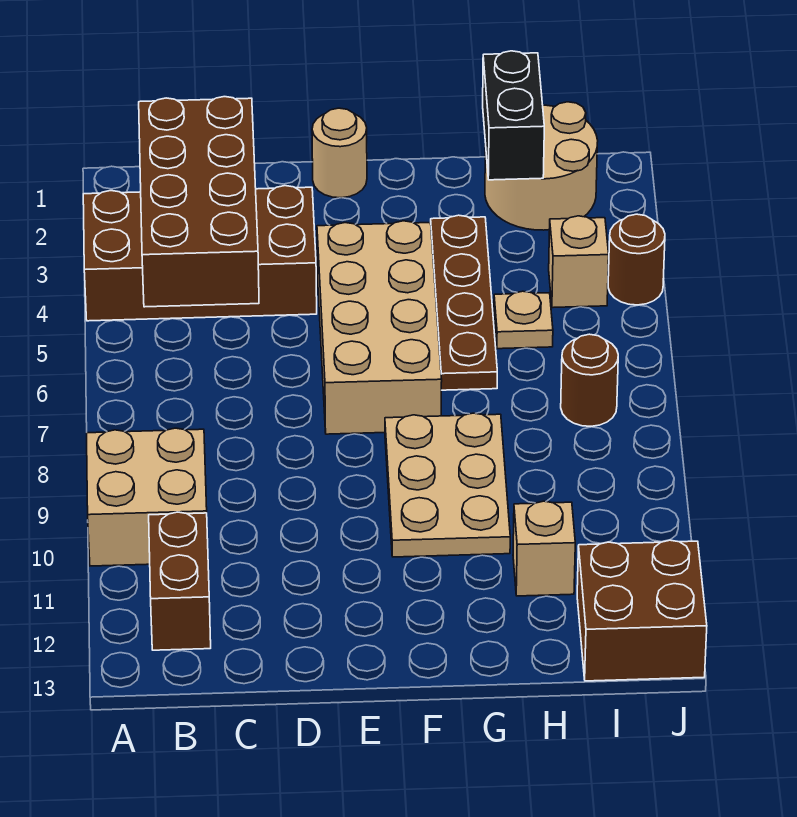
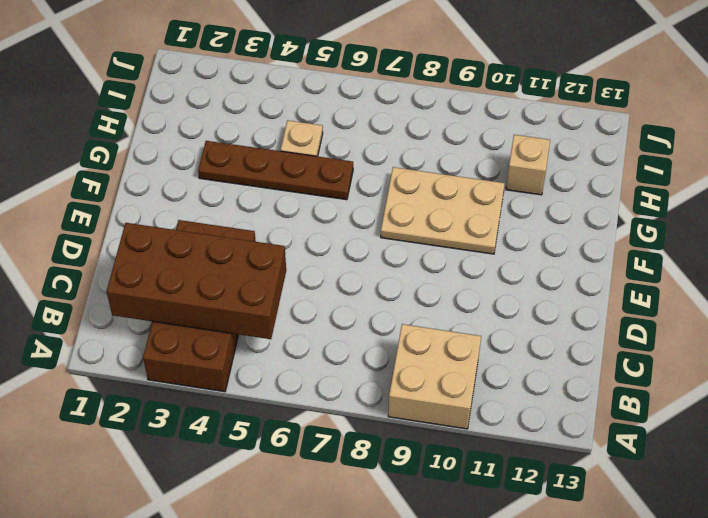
none -> brown 1x2 brick [149,512,211,650]
none -> tan 1x1 round brick [312,108,367,198]
none -> tan 2x4 brick [317,221,442,434]

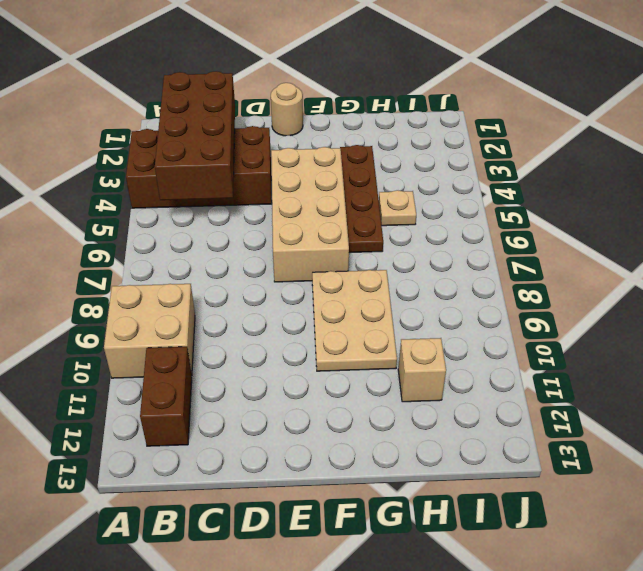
none -> tan 2x2 round brick [485,102,598,230]
none -> tan 1x1 brick [549,216,609,308]
none -> brown 1x1 round brick [561,334,618,426]

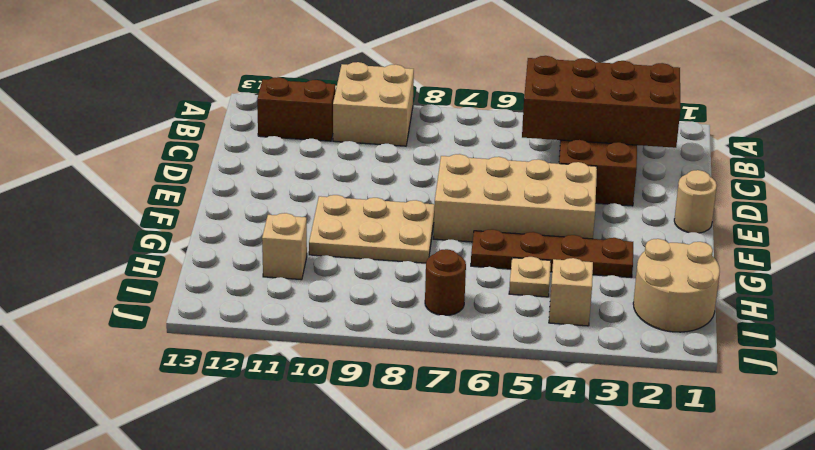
none -> brown 2x2 brick [577,540,707,681]
none -> brown 1x1 round brick [608,214,665,305]
none -> black 1x2 brick [483,51,544,180]

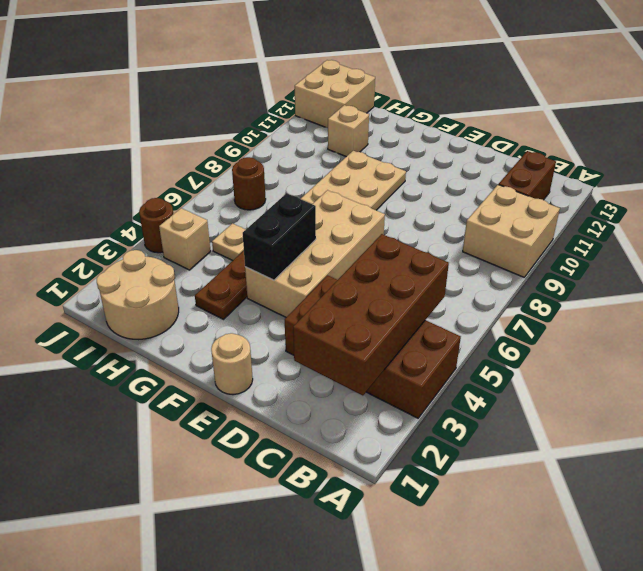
black 1x2 brick [243,193,316,280] -> black 1x2 brick moved to [483,51,544,180]
tan 2x2 brick [295,60,375,128] -> brown 2x2 brick [577,540,707,681]

